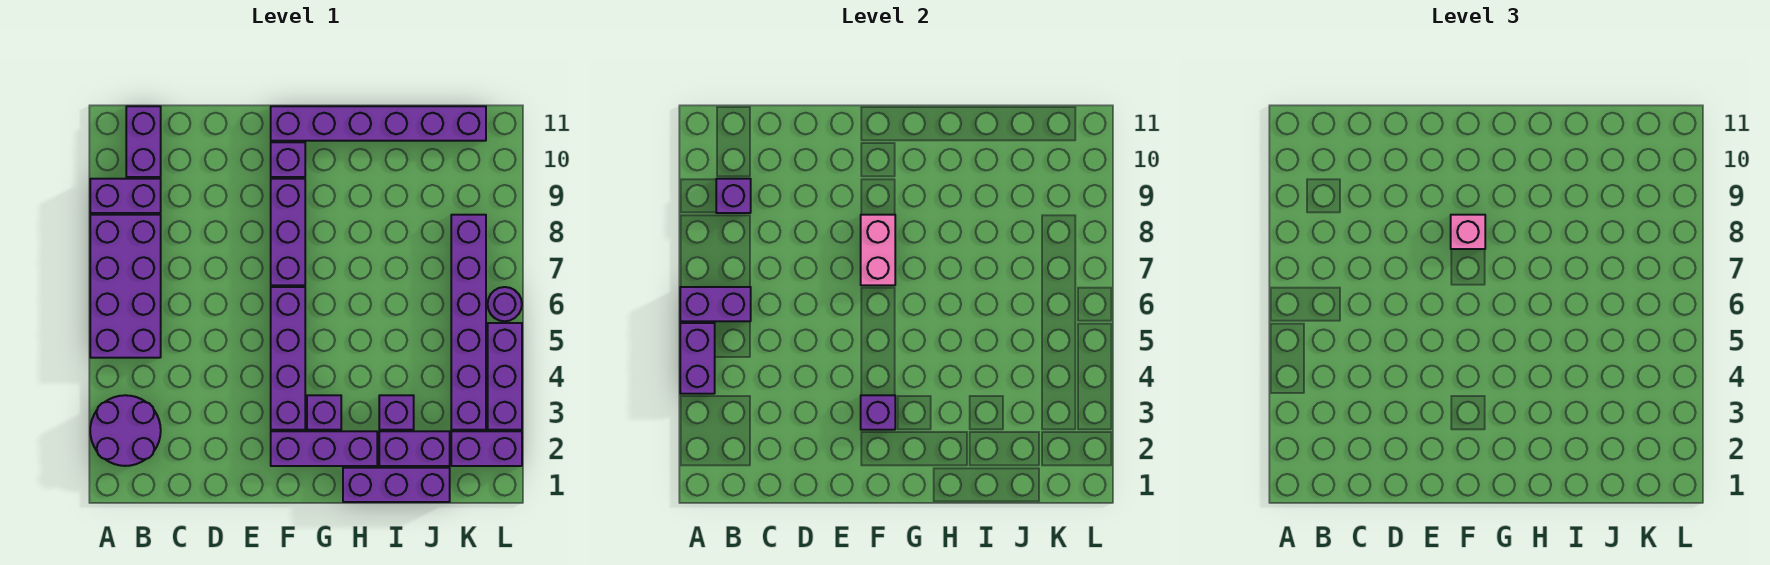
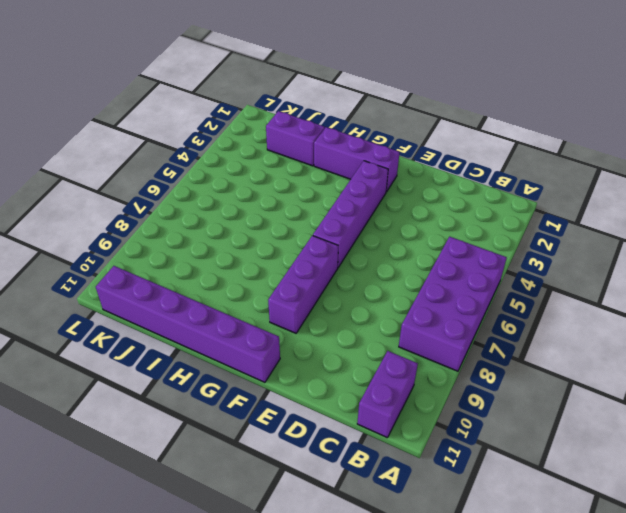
none -> purple 2x2 round brick [90,395,161,466]
none -> purple 1x2 brick [90,179,161,213]
none -> purple 1x1 brick [271,142,305,177]

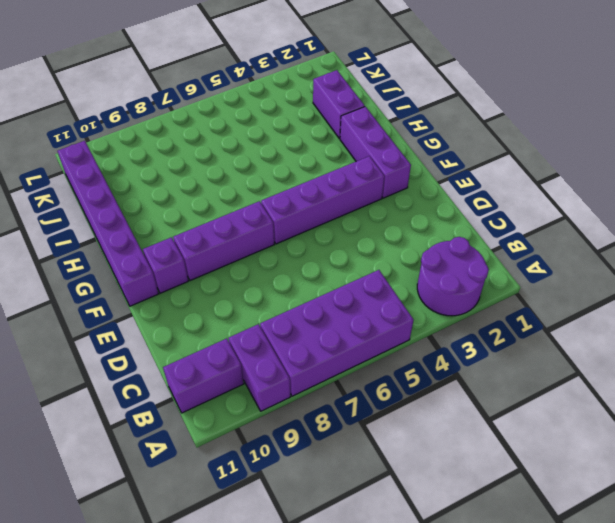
none -> purple 1x1 brick [307,395,341,430]
none -> purple 1x3 brick [343,468,450,502]
none -> purple 1x1 brick [379,395,414,430]

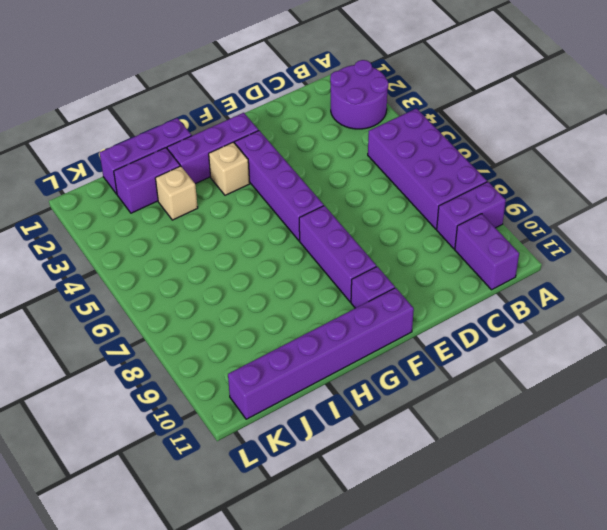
tan 1x1 brick [209,142,250,195] -> purple 1x1 brick [307,395,341,430]
tan 1x1 brick [155,166,198,220] -> purple 1x1 brick [379,395,414,430]
none -> purple 1x2 brick [451,431,522,466]
none -> purple 1x6 brick [451,215,486,430]
none -> purple 1x3 brick [488,323,522,430]

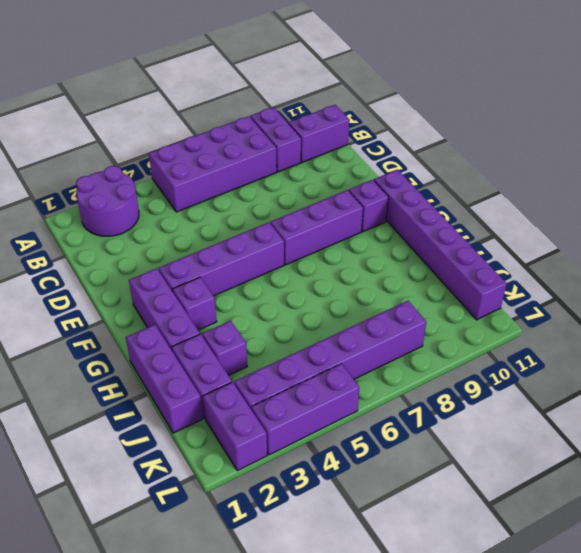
none -> purple 1x1 round brick [488,287,522,321]
none -> purple 1x2 brick [680,323,715,394]
none -> purple 1x2 brick [680,287,751,321]

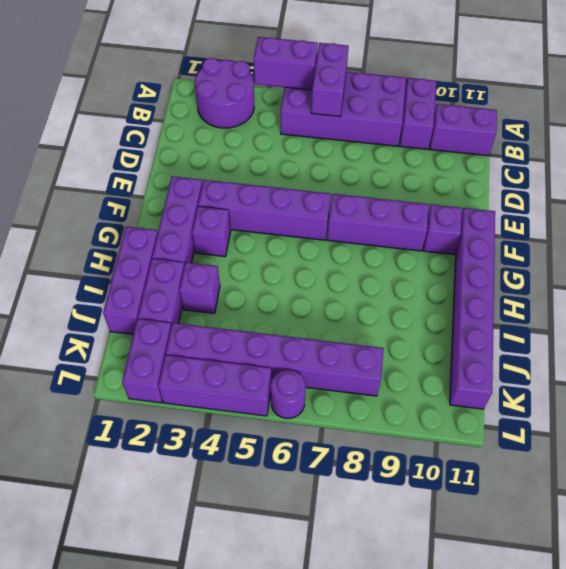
none -> purple 1x1 brick [716,179,751,213]
none -> purple 1x1 brick [861,395,895,430]
none -> pink 1x2 brick [861,215,895,285]

